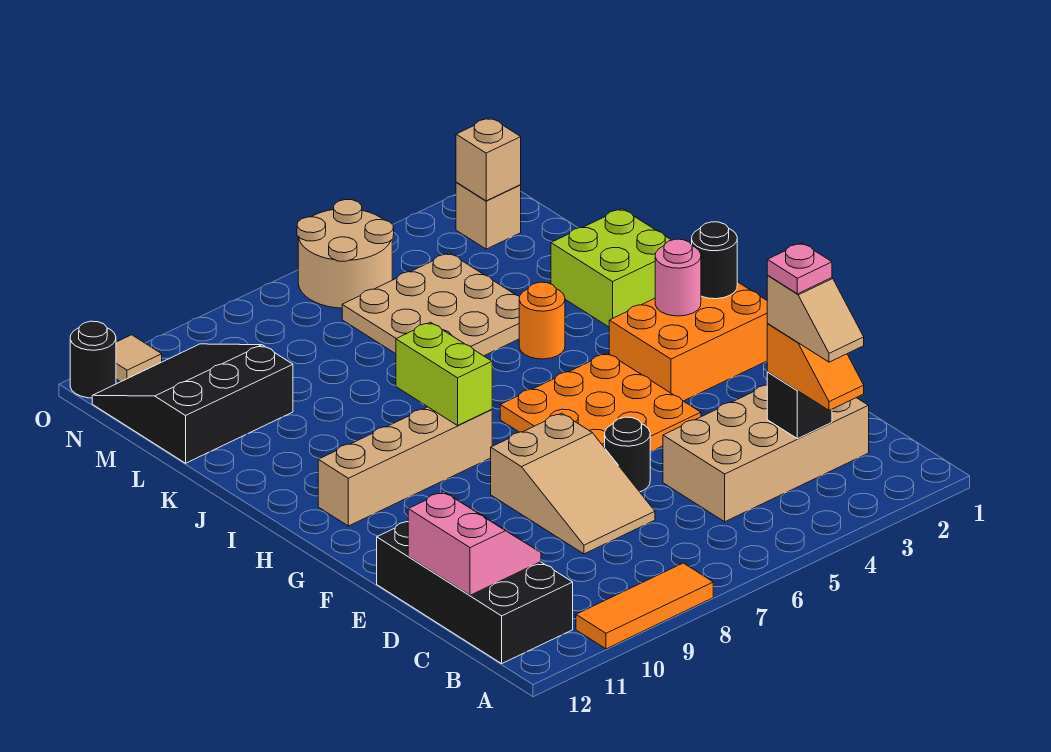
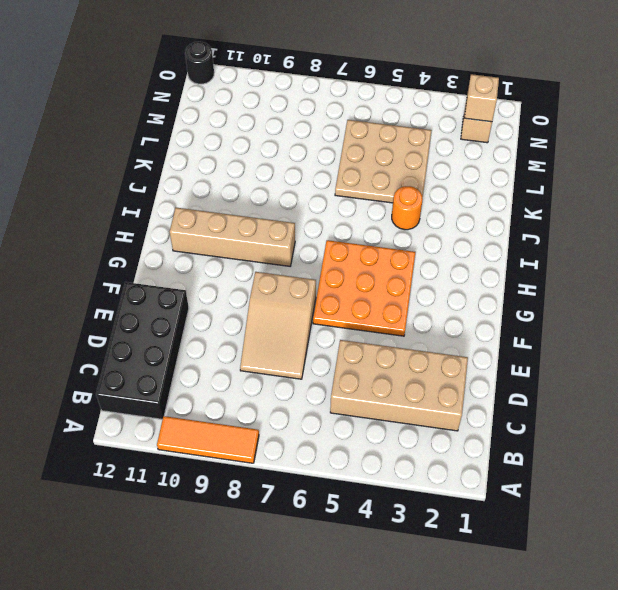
none -> black 1x1 round brick [605,417,650,492]
none -> orange 2x3 brick [609,282,768,401]
none -> lime 2x2 brick [551,209,671,327]

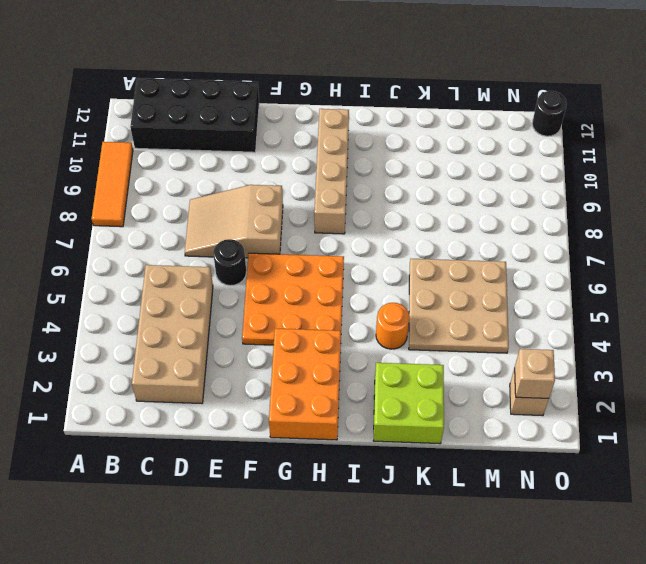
none -> black 3x3 slope [92,344,293,463]
none -> tan 2x2 round brick [297,200,394,308]
none -> tan 1x1 tile [116,335,162,382]

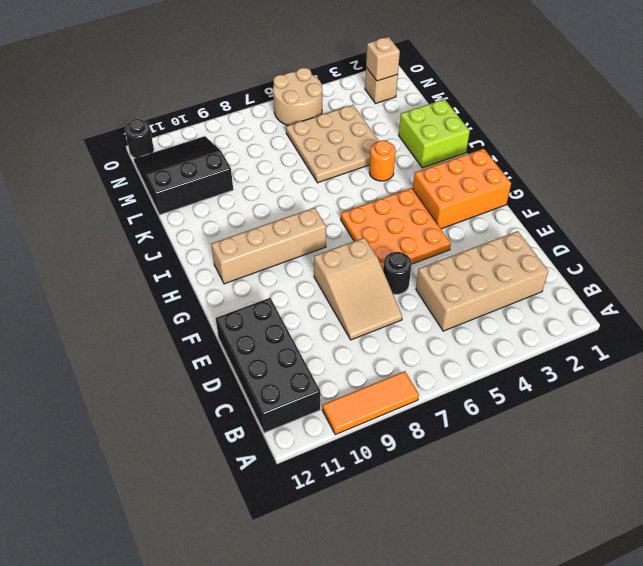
none -> tan 1x1 tile [116,335,162,382]
none -> black 1x1 brick [767,372,832,439]
none -> pink 2x2 slope [408,492,541,595]

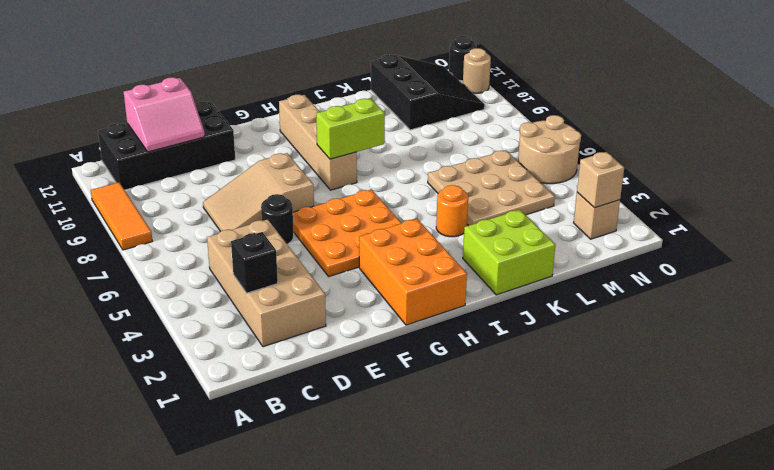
tan 1x1 round brick [463,48,491,93] -> tan 1x1 tile [116,335,162,382]
none -> black 1x1 round brick [692,222,737,299]
none -> pink 1x1 round brick [655,239,701,316]
none -> orange 1x2 slope [767,324,864,410]

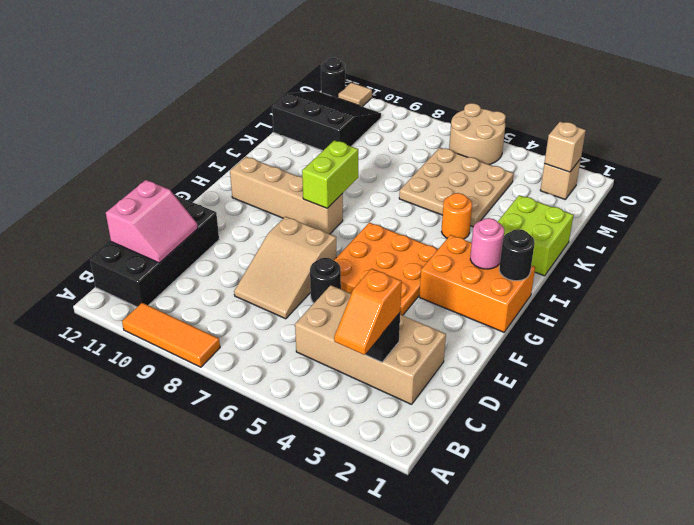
none -> tan 1x2 slope [767,276,864,362]
none -> pink 1x1 plate [767,243,832,294]

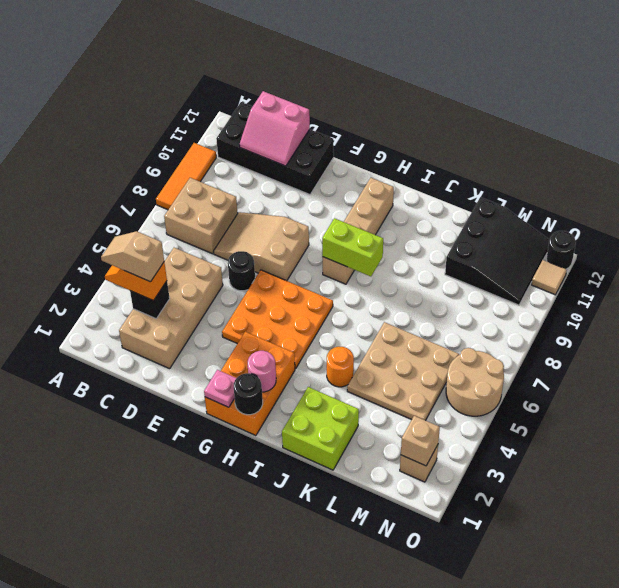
tan 2x2 brick [164,178,238,254] -> none
pink 1x1 plate [204,370,236,407] -> pink 1x1 plate moved to [767,243,832,294]

